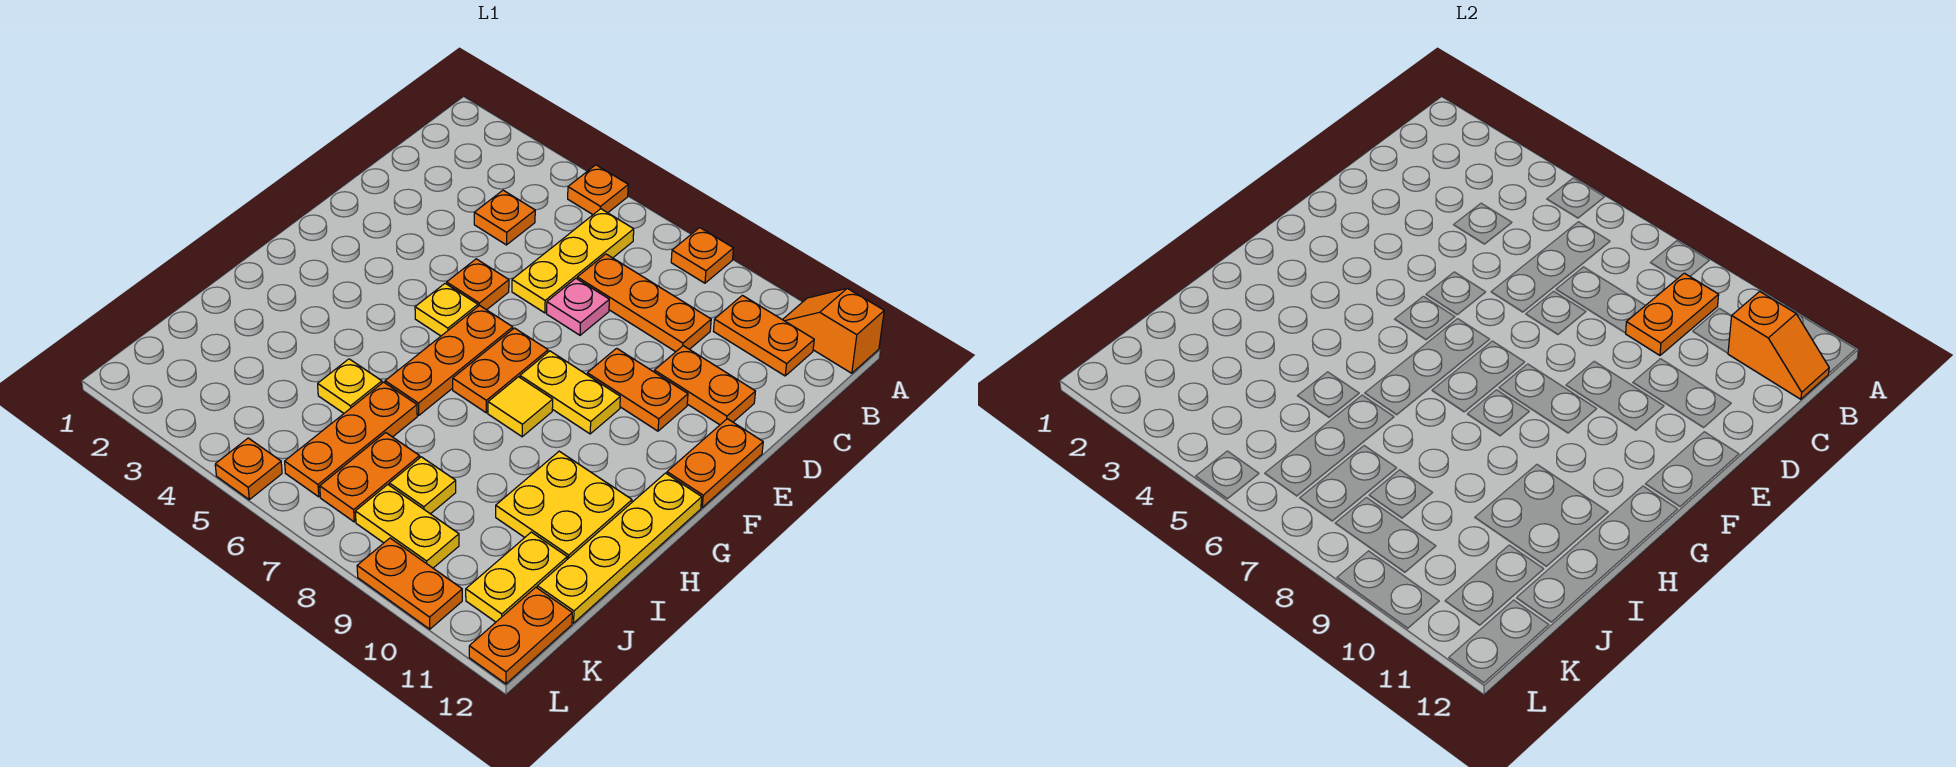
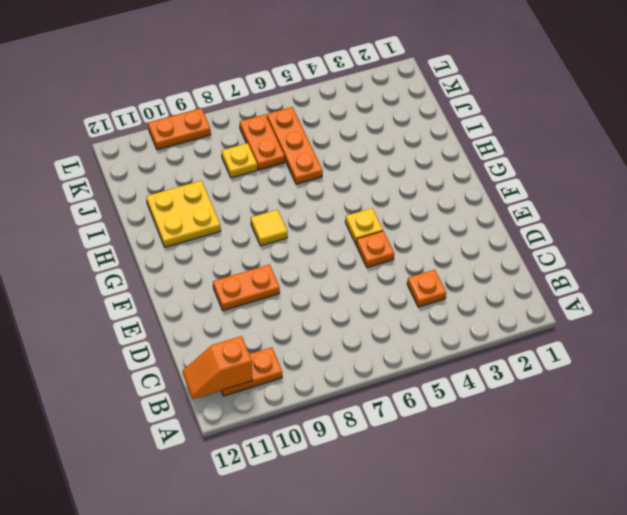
none -> orange 1x1 plate [568,165,628,214]
none -> orange 1x1 plate [671,228,733,283]
none -> orange 1x2 slope [783,288,884,373]
none -> yellow 1x3 plate [512,209,634,313]

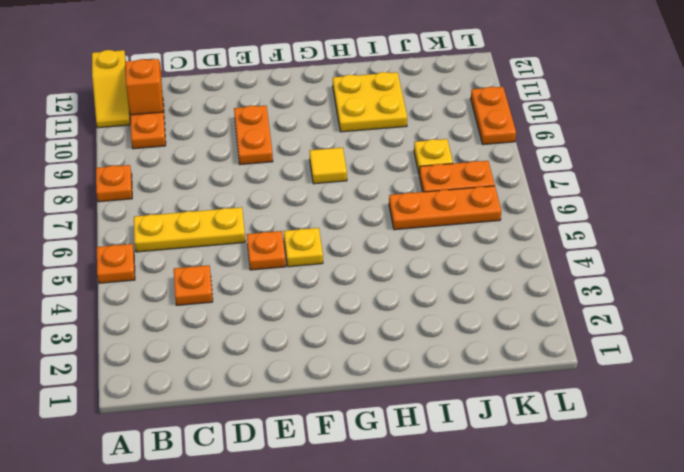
yellow 1x2 slope [92,50,130,128] -> orange 1x2 slope [783,288,884,373]
none -> orange 1x3 plate [577,254,711,352]
none -> pink 1x1 plate [547,278,609,335]
none -> orange 1x2 plate [654,346,755,425]
none -> orange 1x2 plate [667,419,763,507]

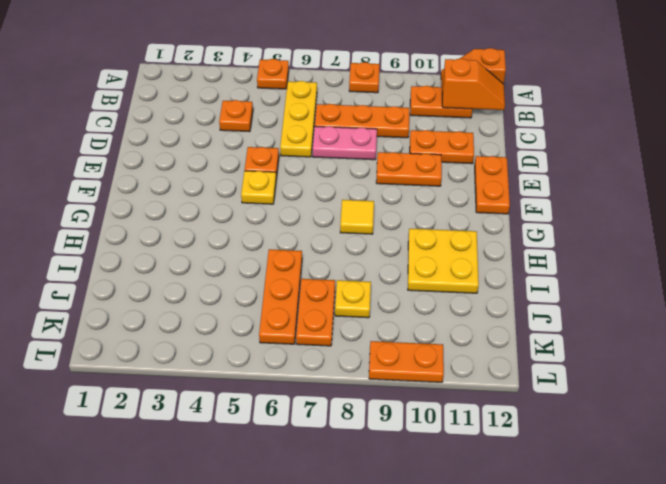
pink 1x2 plate [313,126,377,160] -> pink 1x1 plate [547,278,609,335]
none -> orange 1x3 plate [385,305,513,415]
none -> orange 1x2 plate [453,328,548,413]
none -> yellow 1x2 plate [520,351,620,434]
none -> yellow 1x4 plate [537,473,702,623]

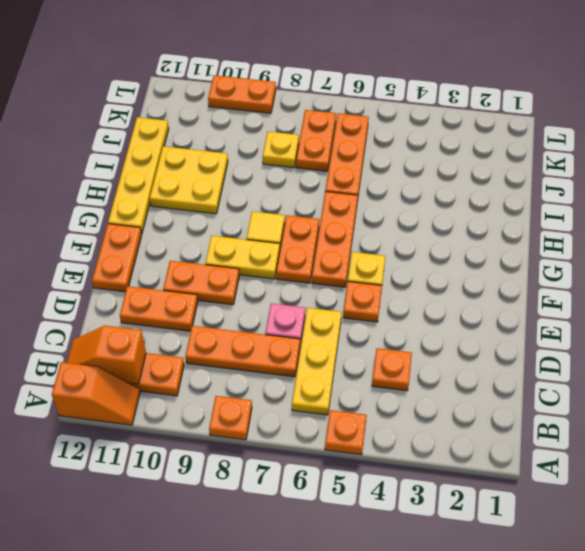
none -> yellow 1x1 plate [318,359,382,413]
none -> yellow 1x2 plate [466,532,567,622]
none -> yellow 1x2 plate [355,485,459,568]
none -> orange 1x2 plate [469,587,572,684]

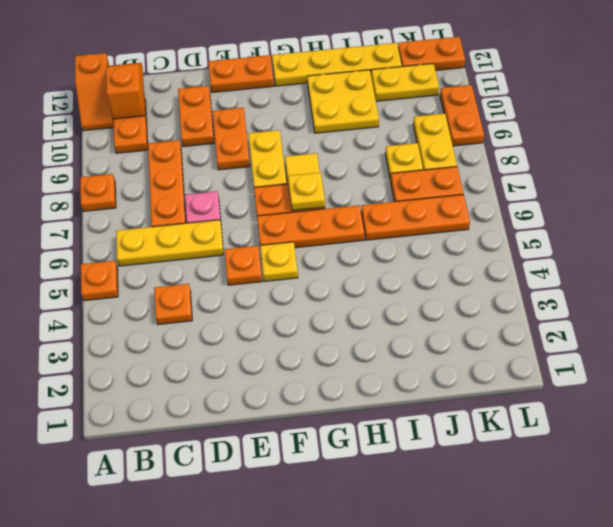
yellow 1x1 plate [288,172,325,211] -> yellow 1x1 plate moved to [318,359,382,413]
none -> orange 1x1 plate [215,438,282,500]
none -> orange 1x2 plate [1626,273,1719,355]

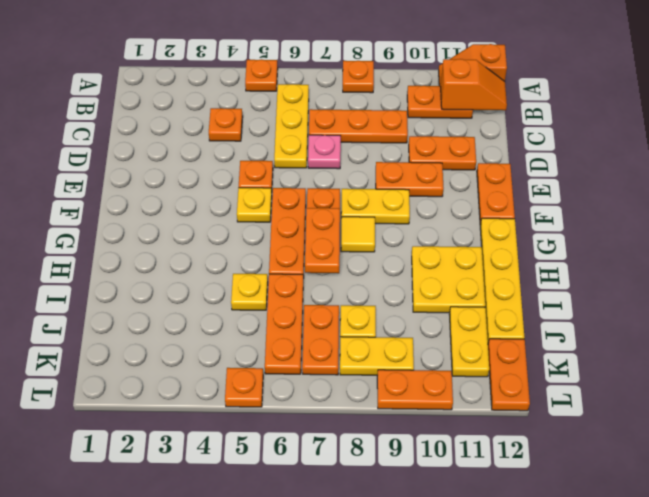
orange 1x2 plate [305,208,340,273] -> orange 1x2 plate moved to [1626,273,1719,355]

